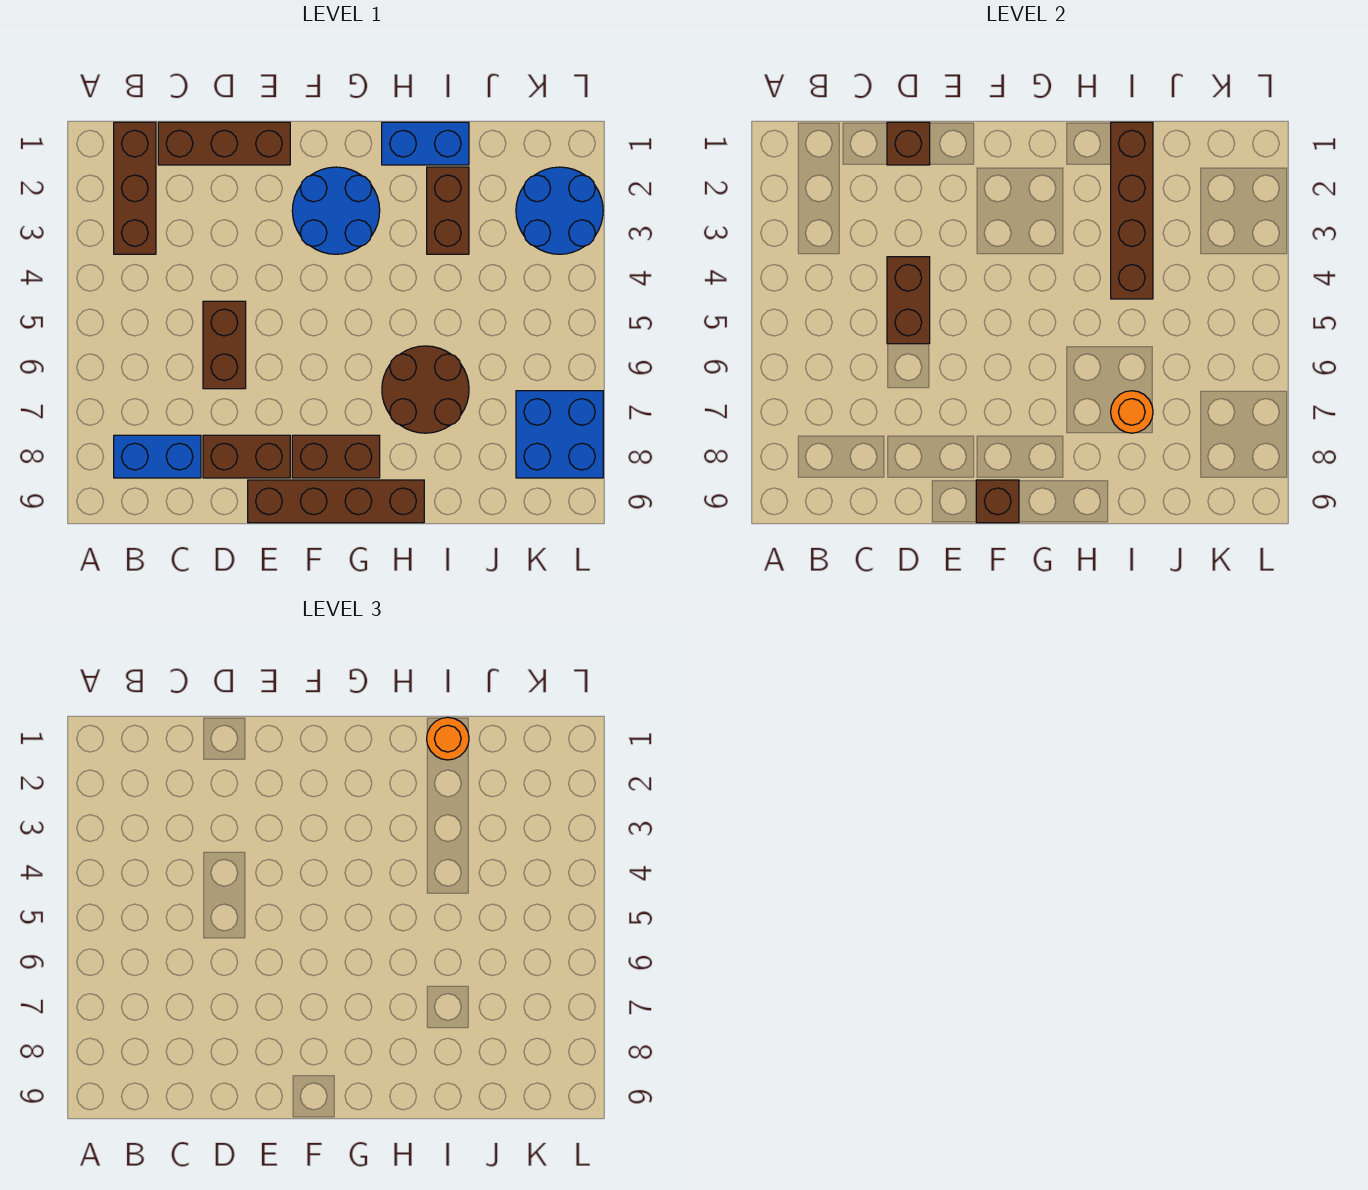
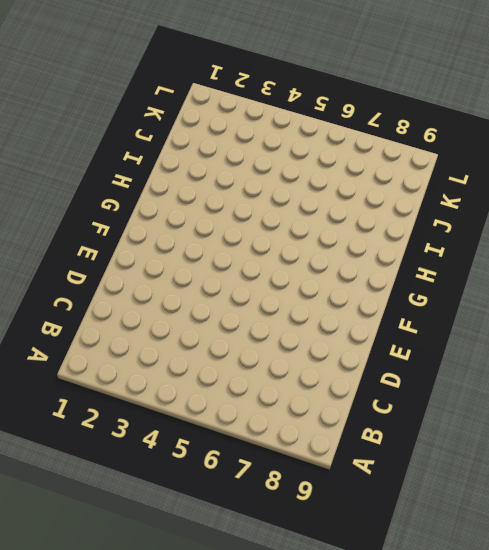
none -> brown 1x3 brick [114,122,156,254]
none -> blue 1x2 brick [114,435,201,478]
none -> brown 1x3 brick [158,122,290,165]

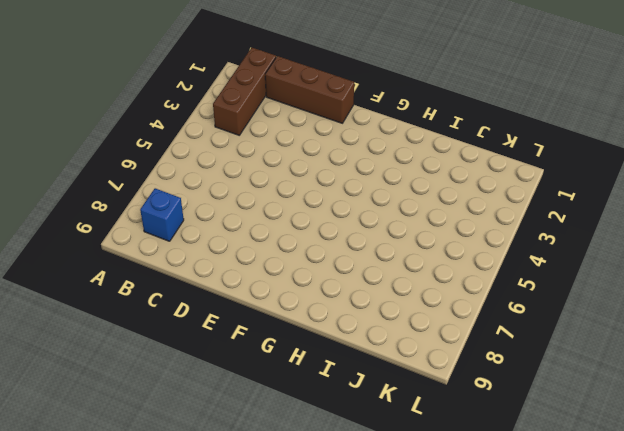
blue 1x1 brick [140,188,184,241] -> blue 1x2 brick [114,435,201,478]
none -> brown 1x2 brick [203,301,246,389]
none -> brown 1x2 brick [203,435,290,478]
none -> brown 1x4 brick [248,480,424,523]

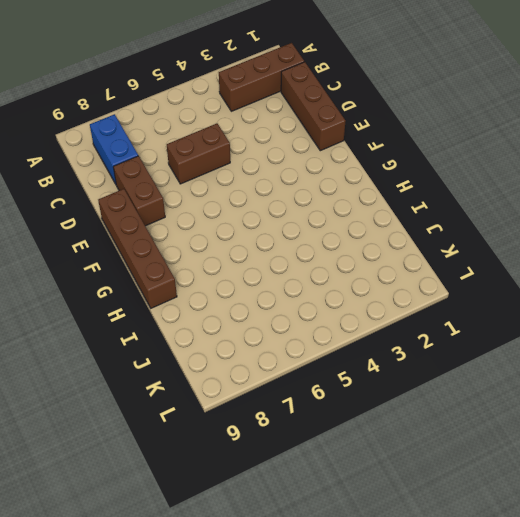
none -> blue 2x2 round brick [292,167,380,254]
none -> brown 1x2 brick [292,435,380,478]
none -> blue 1x2 brick [382,122,469,165]

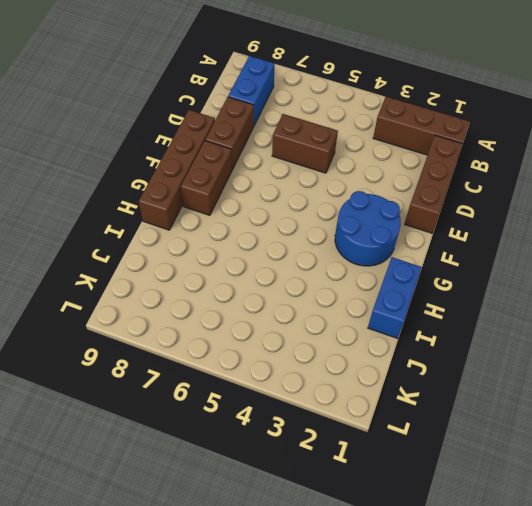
none -> brown 2x2 round brick [382,346,469,433]
none -> brown 1x2 brick [427,167,469,254]
none -> blue 2x2 round brick [516,167,603,254]

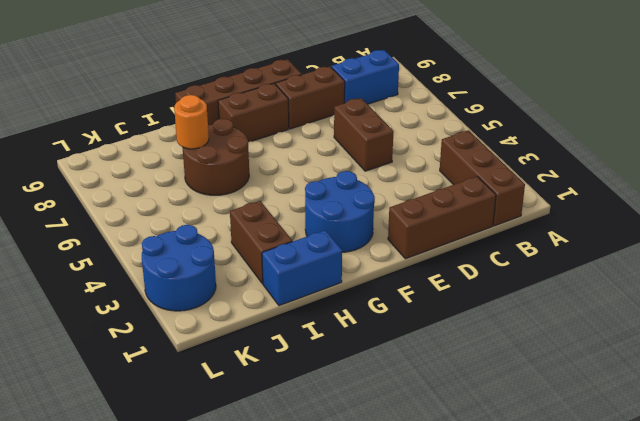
none -> blue 2x2 brick [516,391,603,478]
none -> brown 1x1 brick [887,122,930,165]
none -> brown 1x2 brick [887,257,930,344]

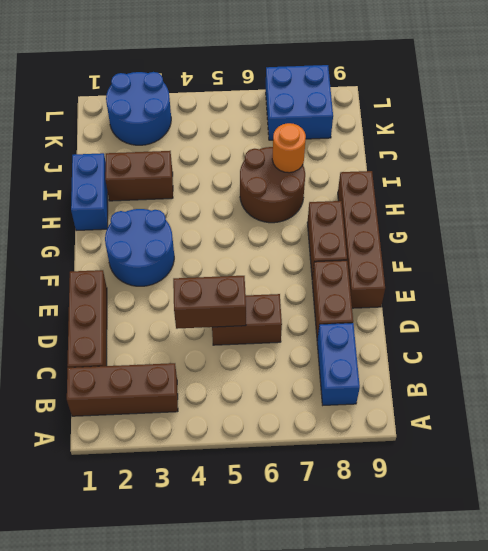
none -> brown 1x1 brick [887,122,930,165]
none -> brown 1x1 brick [976,480,1019,523]
none -> brown 1x4 brick [1111,122,1153,299]

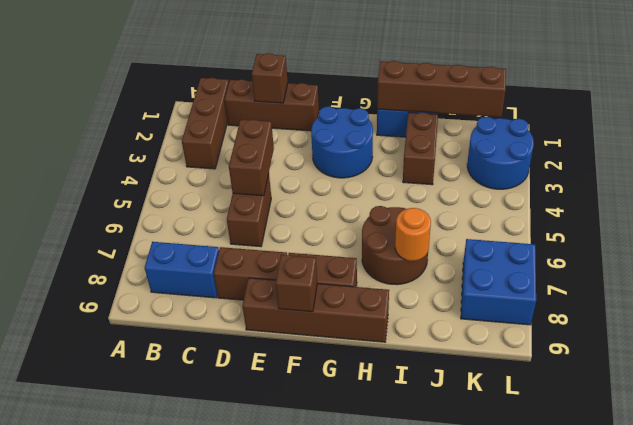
brown 1x4 brick [377,61,506,117] -> brown 1x4 brick turned to [1111,122,1153,299]
none -> orange 1x1 round brick [427,717,469,760]

